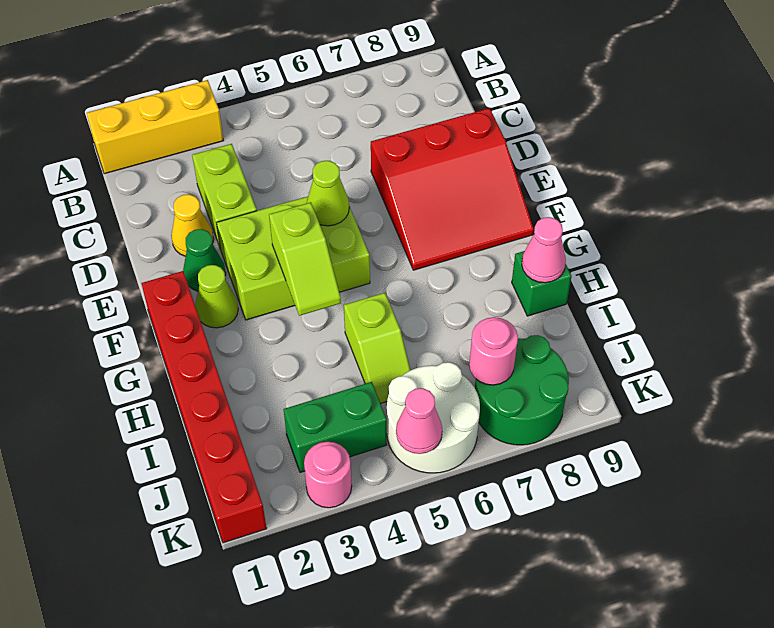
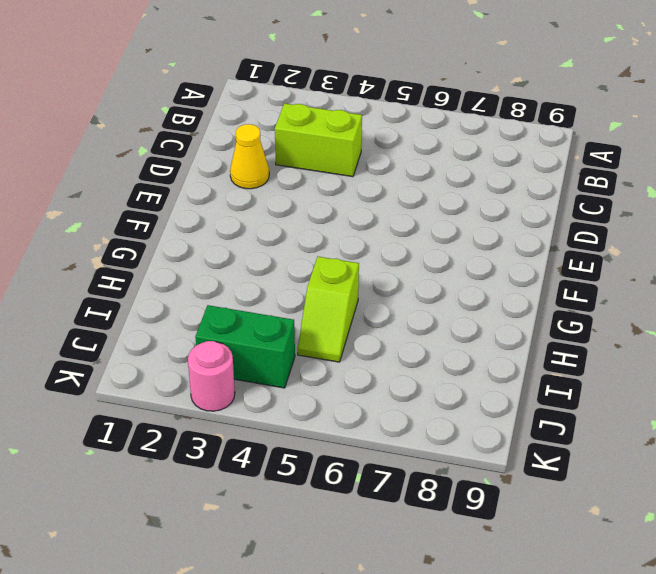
lime 1x2 brick [275,103,362,177] -> lime 1x2 brick turned to [192,144,257,249]
none -> yellow 1x3 brick [87,80,224,174]
none -> red 3x3 slope [371,108,534,270]
none -> green 1x1 cone [183,229,226,291]

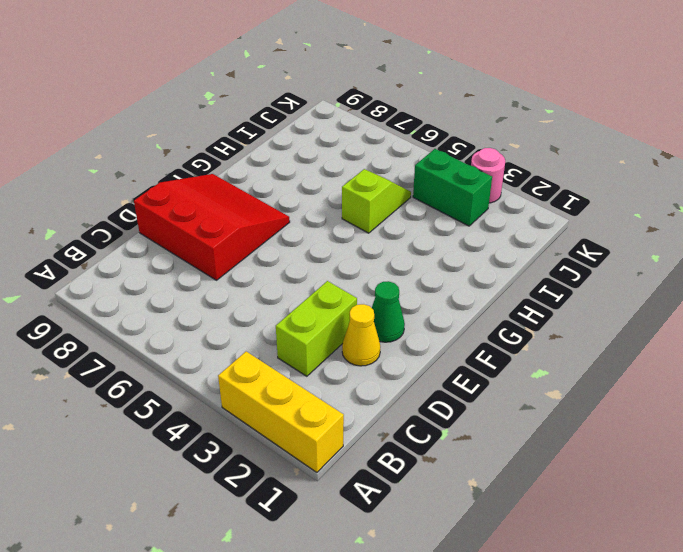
none -> lime 2x3 brick [217,196,370,320]
none -> red 1x6 brick [141,271,267,543]
none -> lime 1x1 cone [195,265,238,328]

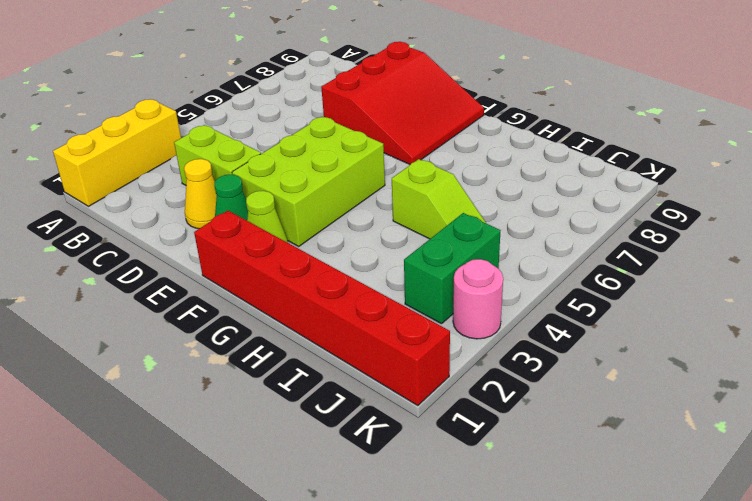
none -> green 1x1 brick [512,251,572,316]
none -> white 2x2 round brick [387,362,480,473]
none -> green 2x2 round brick [475,335,569,445]

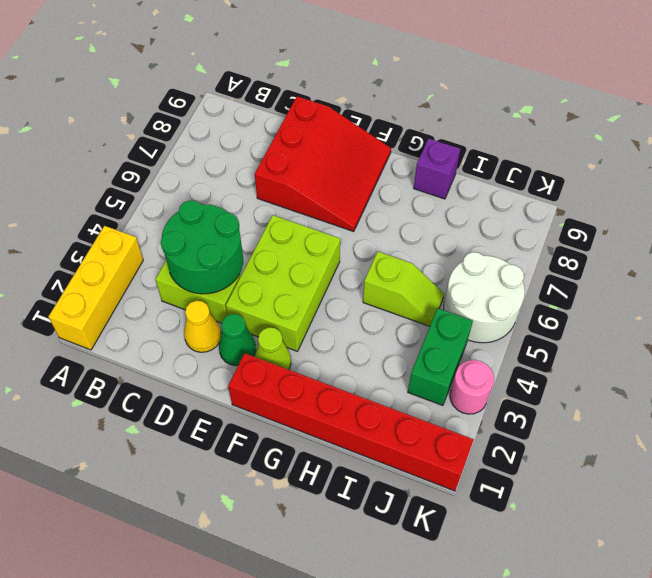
green 2x2 round brick [161,200,243,294] -> green 2x2 round brick moved to [475,335,569,445]
purple 1x1 brick [414,138,460,199] -> green 1x1 brick [512,251,572,316]
none -> lime 1x1 cone [307,161,349,226]
none -> lime 1x2 slope [269,202,341,316]
none -> pink 1x1 cone [522,217,566,283]

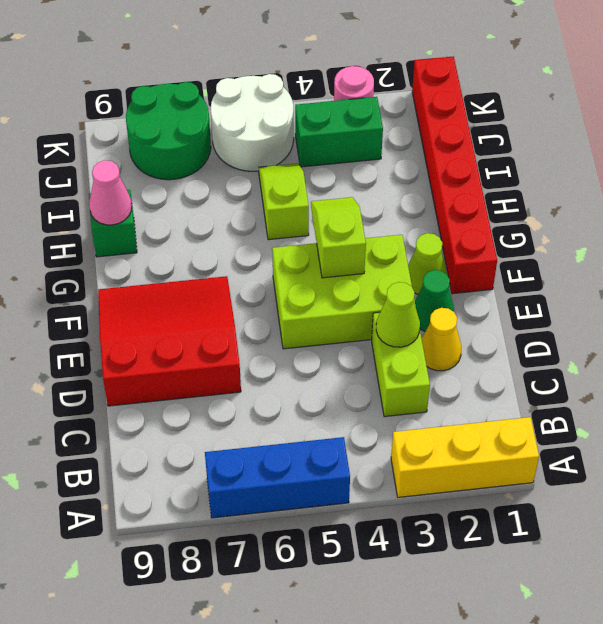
blue 1x3 brick [205,437,350,518] -> none
lime 1x1 cone [376,282,420,347] -> lime 1x1 cone moved to [307,161,349,226]
none -> pink 1x1 round brick [469,317,518,385]
none -> pink 1x1 cone [396,388,442,454]

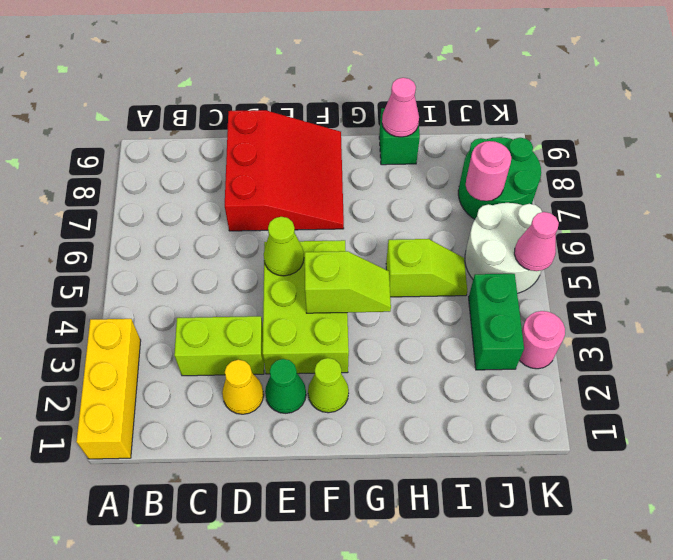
none -> red 1x6 brick [141,271,267,543]

